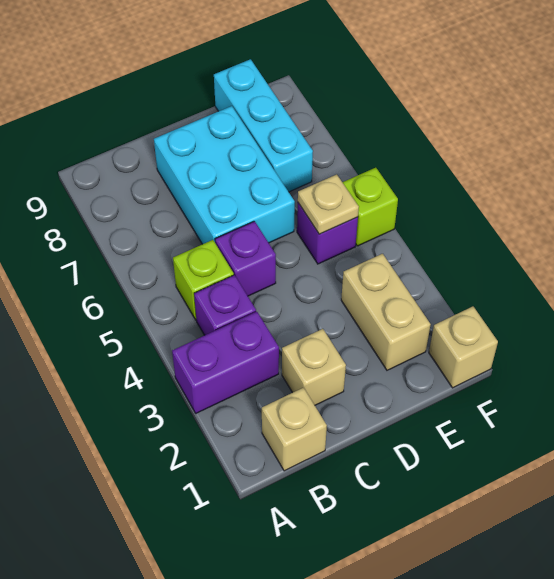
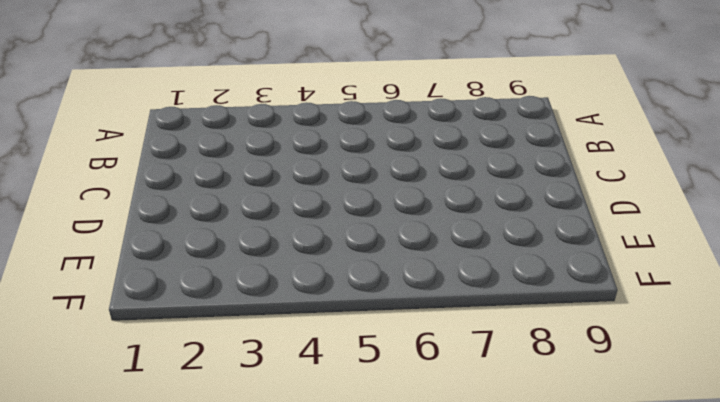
none -> purple 1x2 brick [172,312,279,413]
none -> tan 1x1 brick [262,388,327,471]
none -> purple 1x1 brick [194,275,256,335]

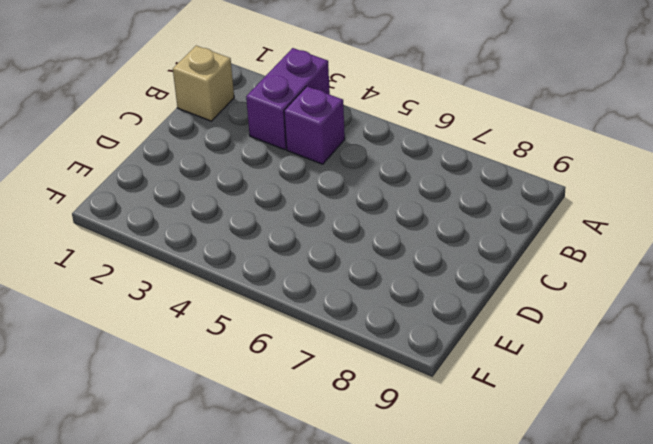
none -> lime 1x1 brick [173,240,234,320]
none -> tan 1x1 brick [282,329,346,405]
none -> purple 1x1 brick [215,221,276,296]

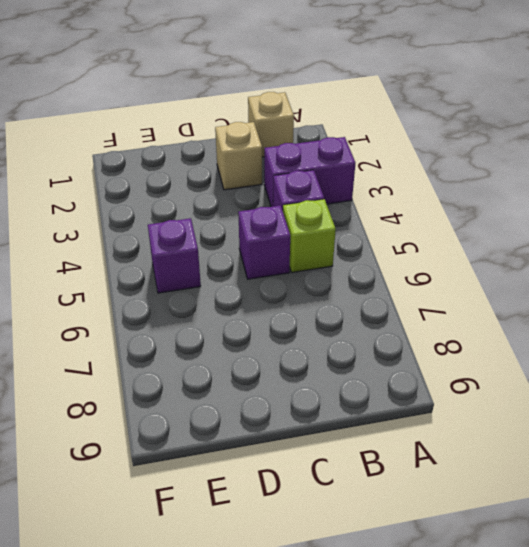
none -> cyan 2x3 brick [154,106,295,244]
none -> tan 1x2 brick [341,254,431,370]
none -> cyan 1x3 brick [214,59,313,192]

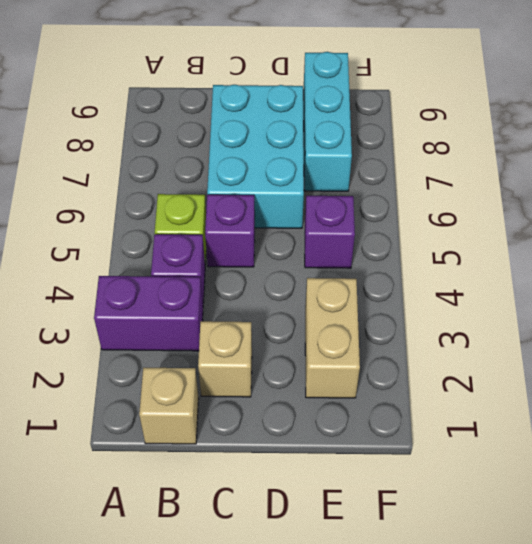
none -> tan 1x1 brick [429,306,498,388]
none -> lime 1x1 brick [342,168,398,246]
none -> tan 1x1 plate [298,174,359,234]

